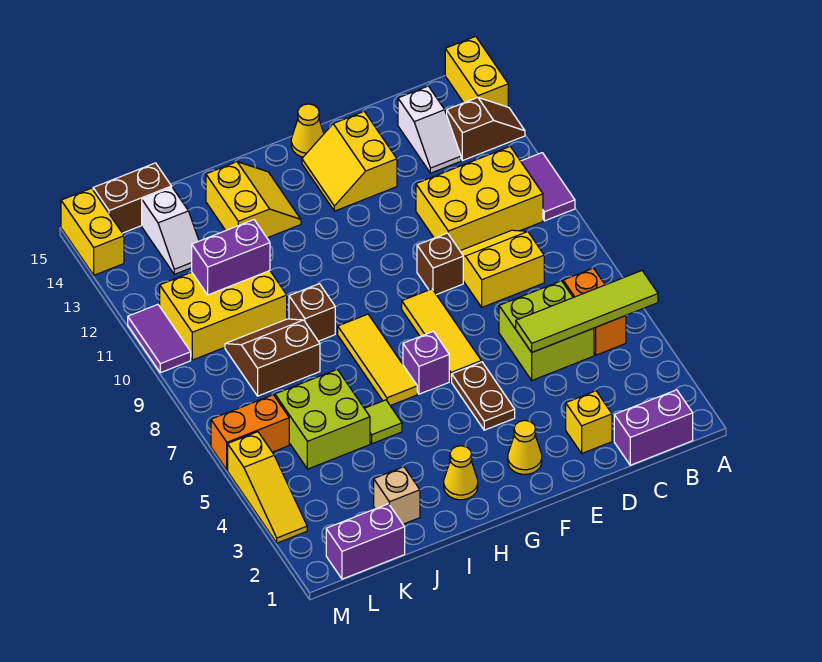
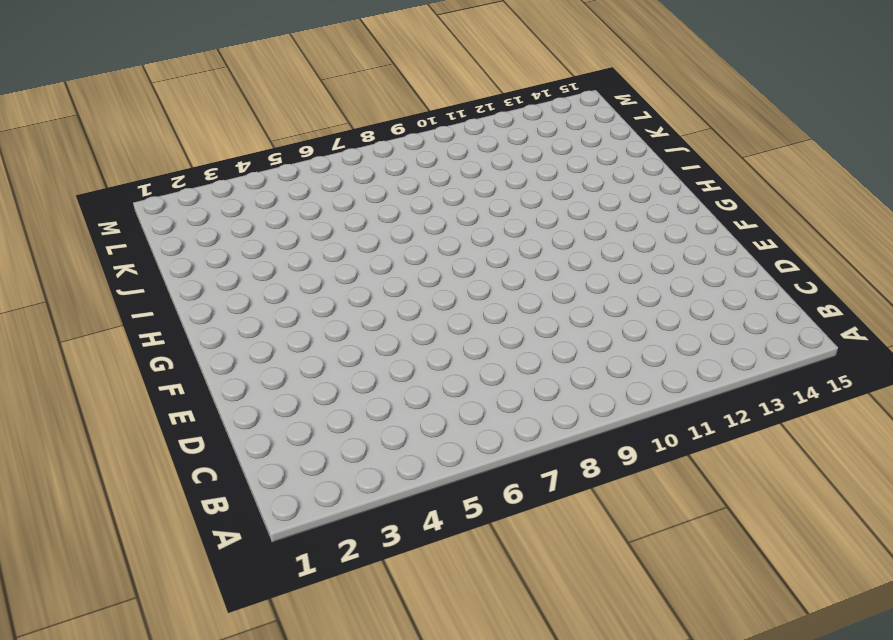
none -> purple 1x2 tile [521,153,575,221]
none -> brown 1x2 slope [447,97,525,161]
none -> yellow 1x2 brick [445,36,508,107]
none -> purple 1x2 brick [614,390,693,465]

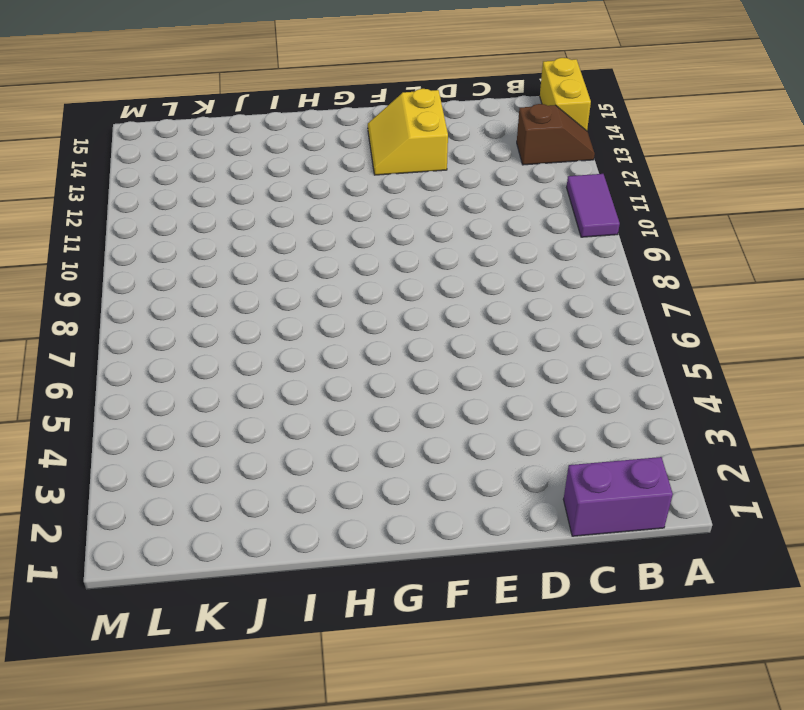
none -> orange 1x2 brick [563,268,626,355]
none -> yellow 2x3 brick [416,147,543,251]
none -> lime 2x2 brick [499,281,594,380]
none -> yellow 2x2 slope [460,230,544,307]

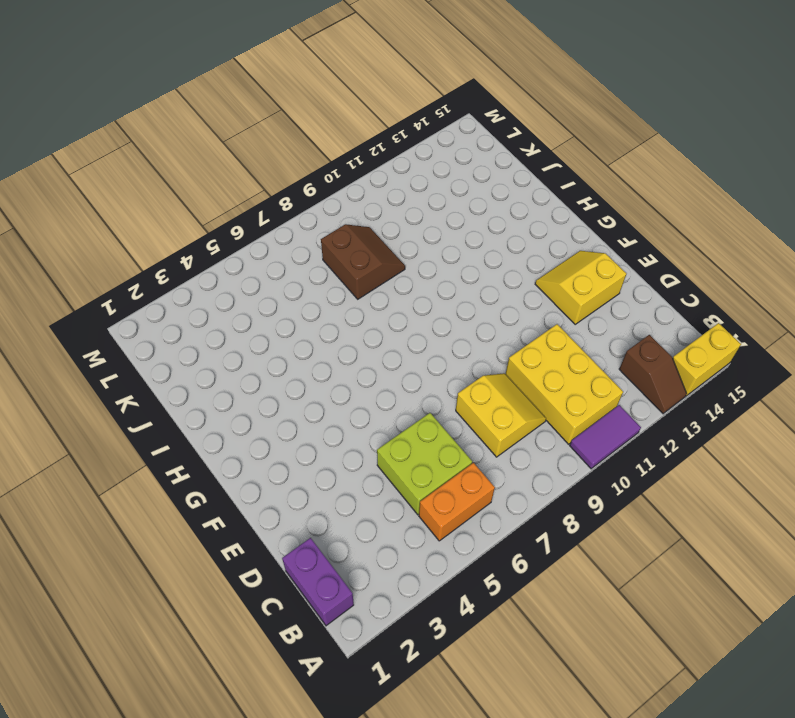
none -> white 1x2 slope [398,86,461,173]
none -> yellow 1x1 brick [566,391,612,453]
none -> brown 1x1 brick [417,233,463,295]
none -> yellow 1x1 cone [508,420,542,474]

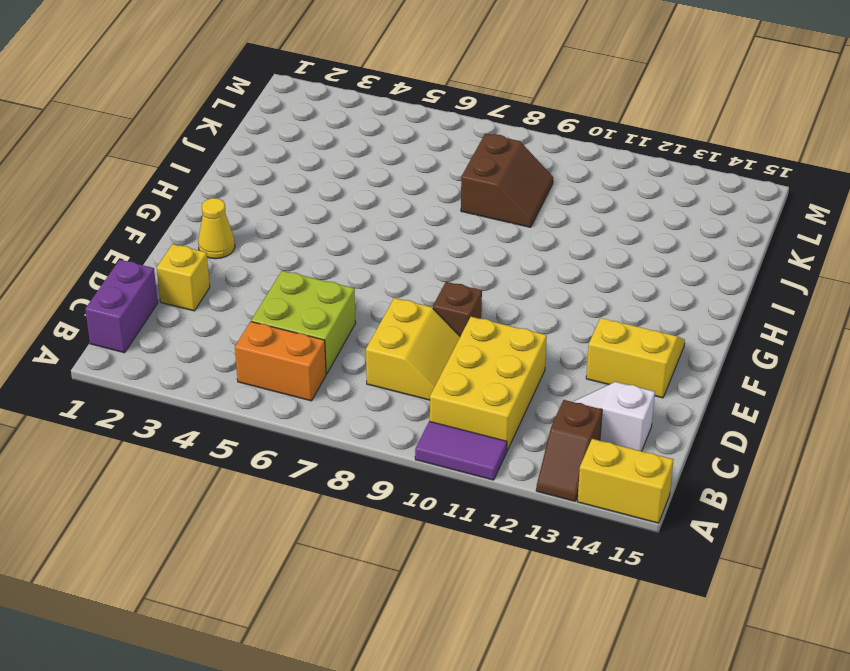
none -> brown 1x2 plate [452,362,515,430]
none -> yellow 1x3 tile [402,289,481,381]
none -> yellow 1x1 cone [291,104,324,157]
none -> purple 1x1 brick [403,331,449,394]

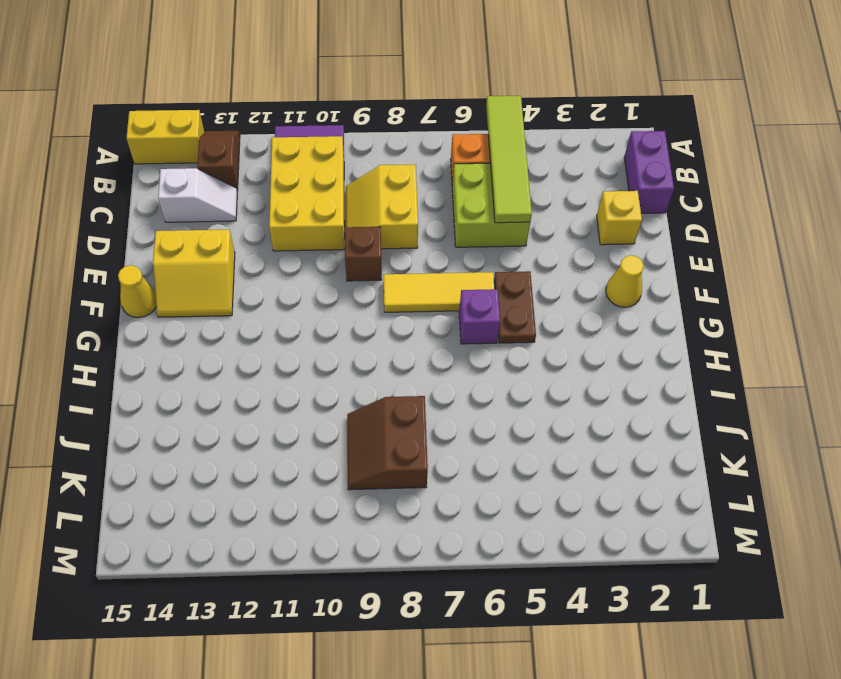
brown 1x2 plate [494,271,536,343] -> brown 1x2 plate turned to [452,362,515,430]
none -> yellow 1x1 cone [444,446,478,500]
none -> yellow 1x3 tile [338,314,417,406]
none -> yellow 2x2 slope [206,162,301,238]
none -> lime 1x1 tile [364,400,402,444]

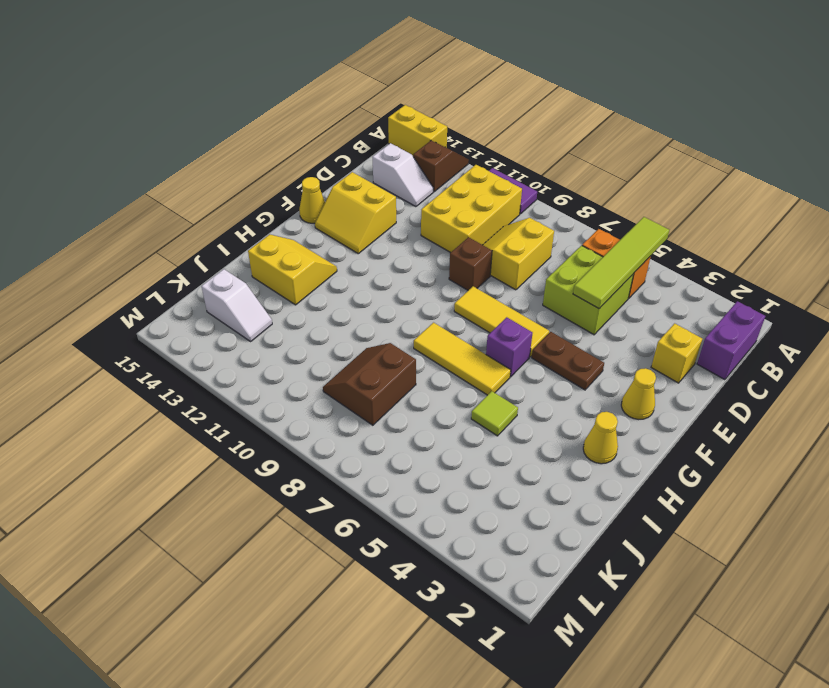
none -> brown 1x1 brick [289,284,335,341]
none -> tan 1x1 brick [374,467,420,524]
none -> lime 2x2 brick [275,369,370,469]
none -> yellow 2x3 brick [160,271,287,360]

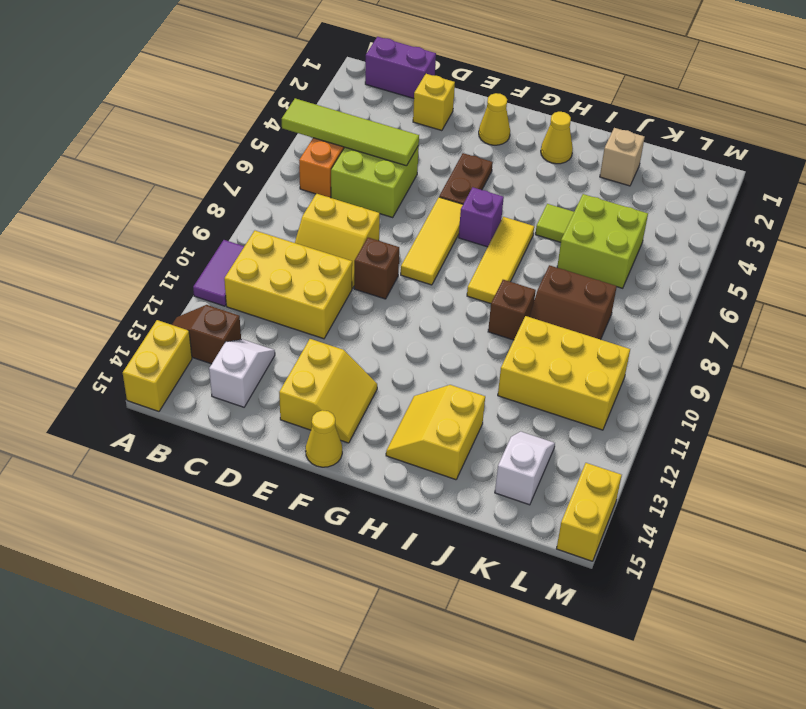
none -> purple 1x2 brick [326,504,405,579]
none -> brown 1x2 brick [93,163,172,233]
none -> orange 1x2 brick [211,395,289,470]
none -> yellow 1x3 slope [228,432,307,543]

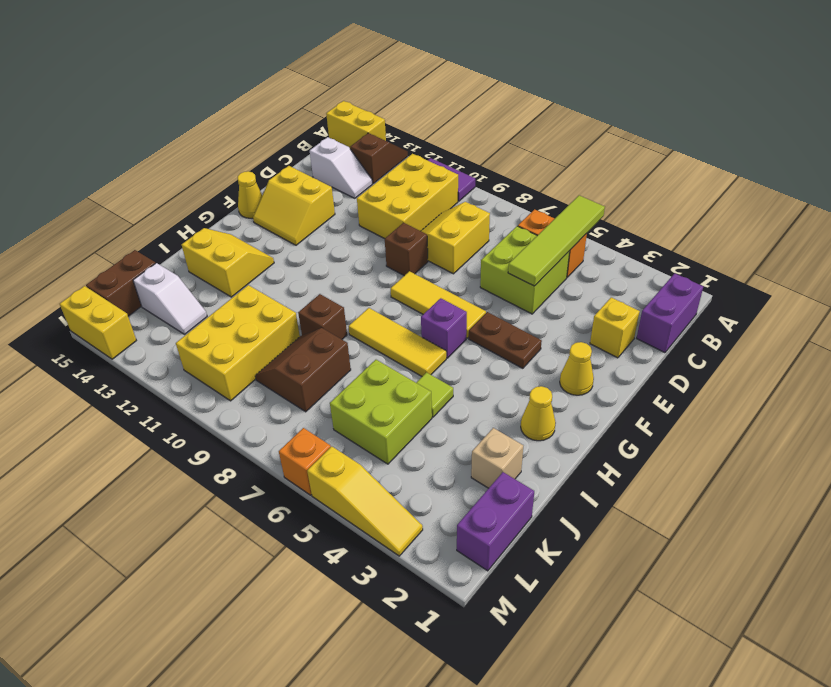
orange 1x1 brick [279,428,331,495] -> orange 1x2 brick [211,395,289,470]
none -> purple 1x2 tile [128,305,191,373]
none -> purple 1x2 brick [192,220,270,295]

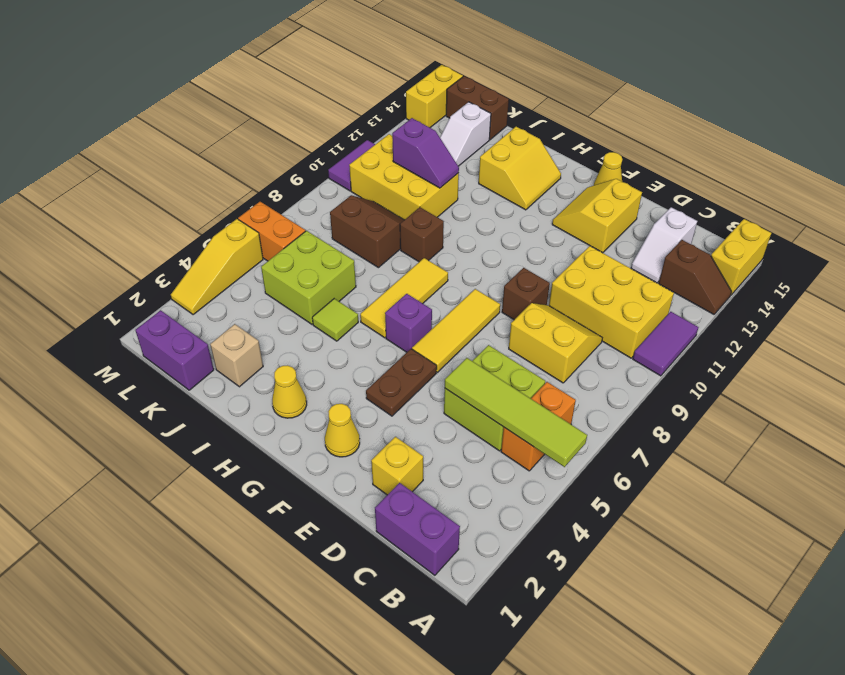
purple 1x2 slope [392,118,459,188] -> purple 1x2 brick [192,220,270,295]

